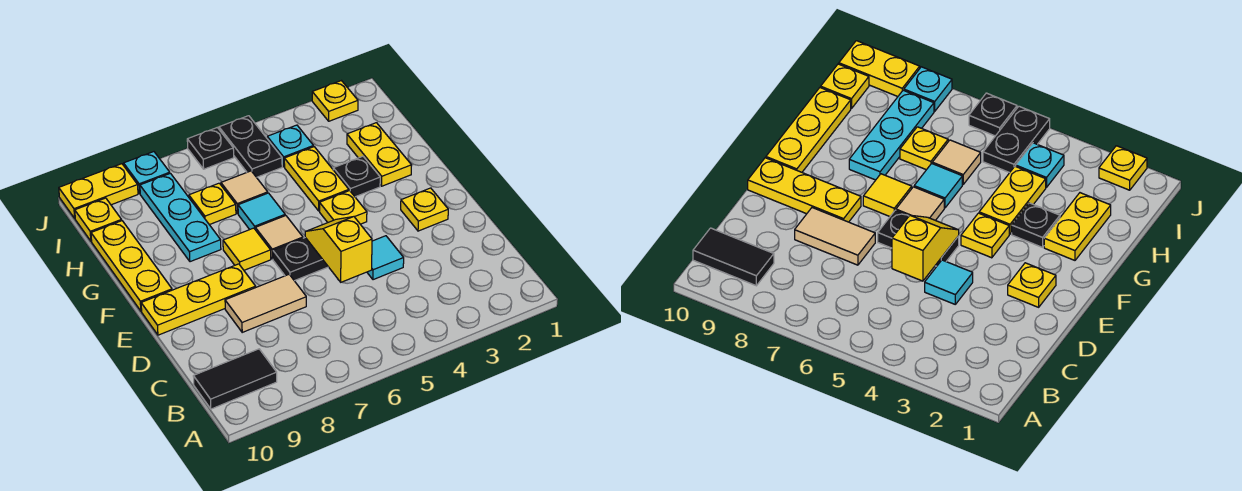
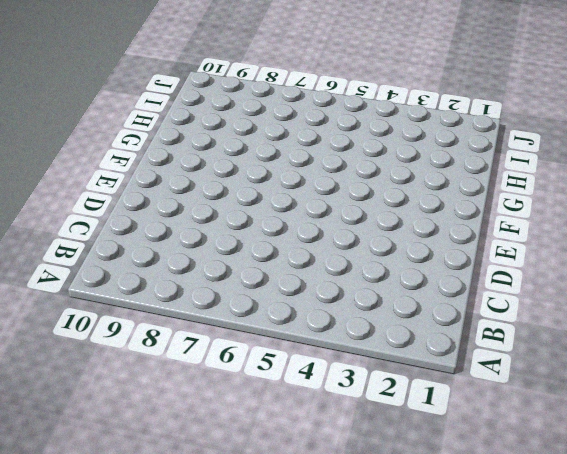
none -> black 1x2 tile [193,349,277,409]
none -> cyan 1x1 tile [367,236,404,280]
none -> tan 1x2 tile [225,275,306,332]

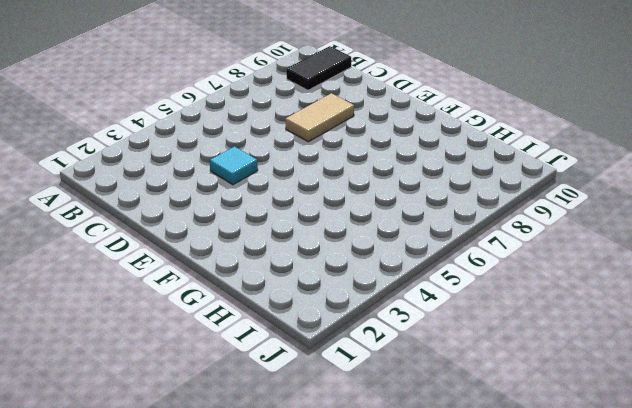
none -> yellow 1x1 plate [401,188,448,231]
none -> black 1x2 plate [273,238,328,281]
none -> yellow 1x3 plate [141,264,256,335]

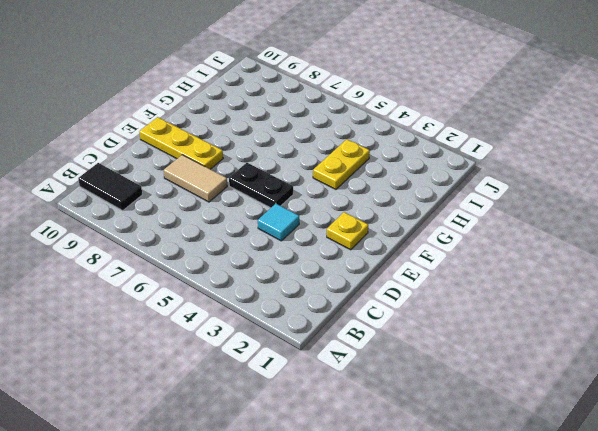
none -> yellow 1x1 plate [320,191,367,224]
none -> tan 1x1 tile [255,215,303,259]
none -> yellow 1x1 tile [223,228,271,270]

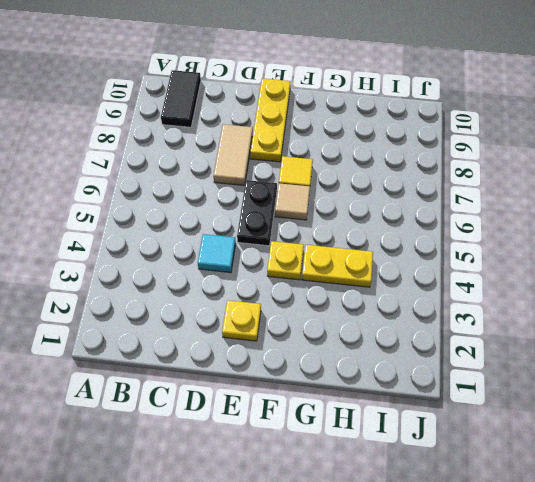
none -> yellow 1x3 plate [91,221,172,311]
none -> yellow 1x2 plate [347,123,412,186]
none -> black 1x1 plate [333,156,380,197]

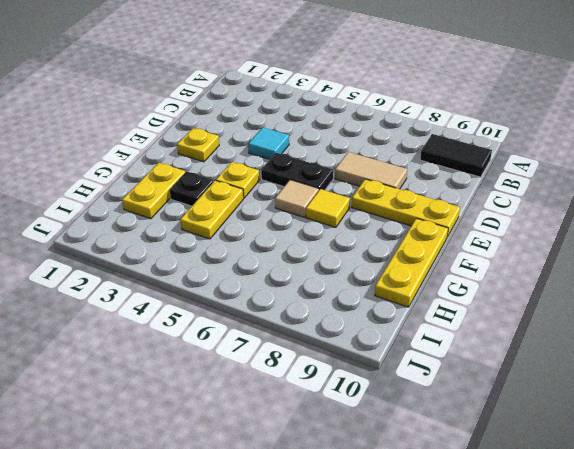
none -> cyan 1x1 tile [238,193,285,229]
none -> cyan 1x3 plate [140,173,221,262]
none -> tan 1x1 tile [221,171,268,214]

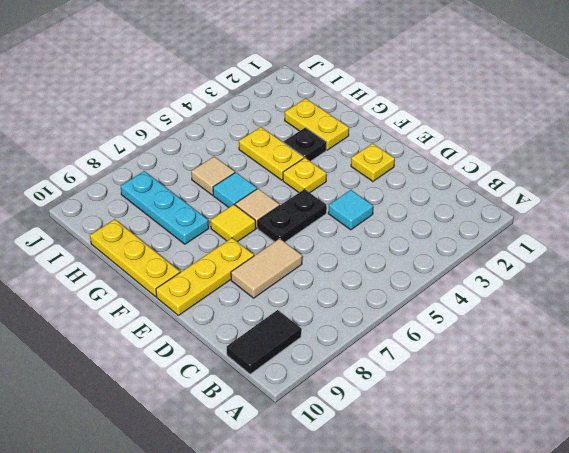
none -> yellow 1x1 plate [189,183,236,225]
none -> cyan 1x1 plate [267,125,314,167]
none -> black 1x2 plate [219,116,282,177]

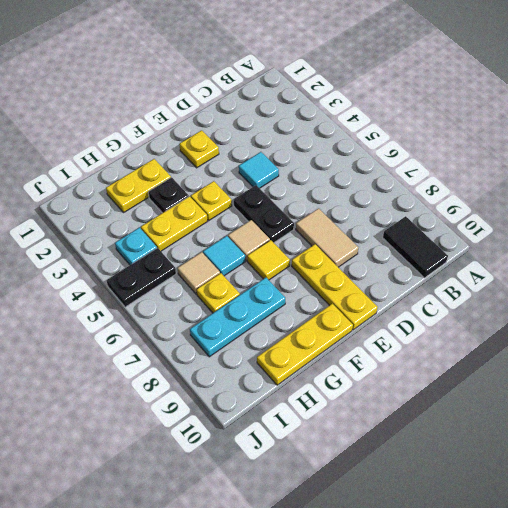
none -> yellow 1x1 plate [75,198,122,241]
none -> yellow 1x1 plate [312,81,358,121]
none -> black 1x1 plate [187,128,234,169]

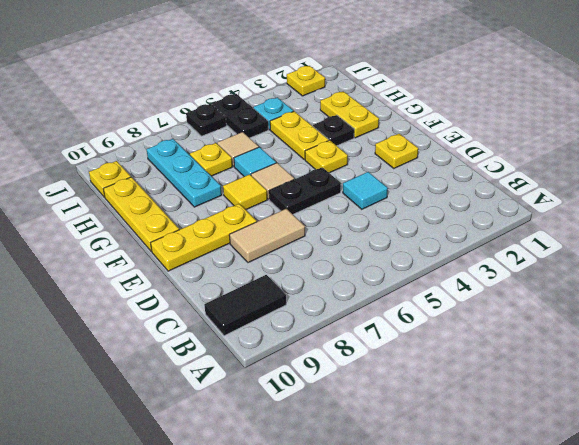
none -> cyan 1x1 plate [124,152,170,194]
none -> yellow 1x2 plate [59,164,138,218]
none -> yellow 1x2 slope [305,217,372,282]

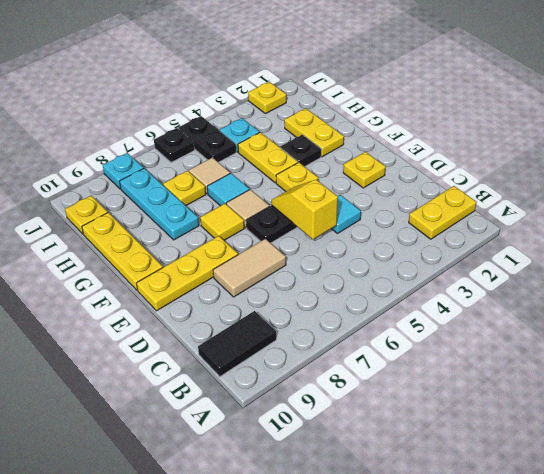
yellow 1x2 plate [409,186,476,239] -> yellow 1x2 plate moved to [59,164,138,218]

